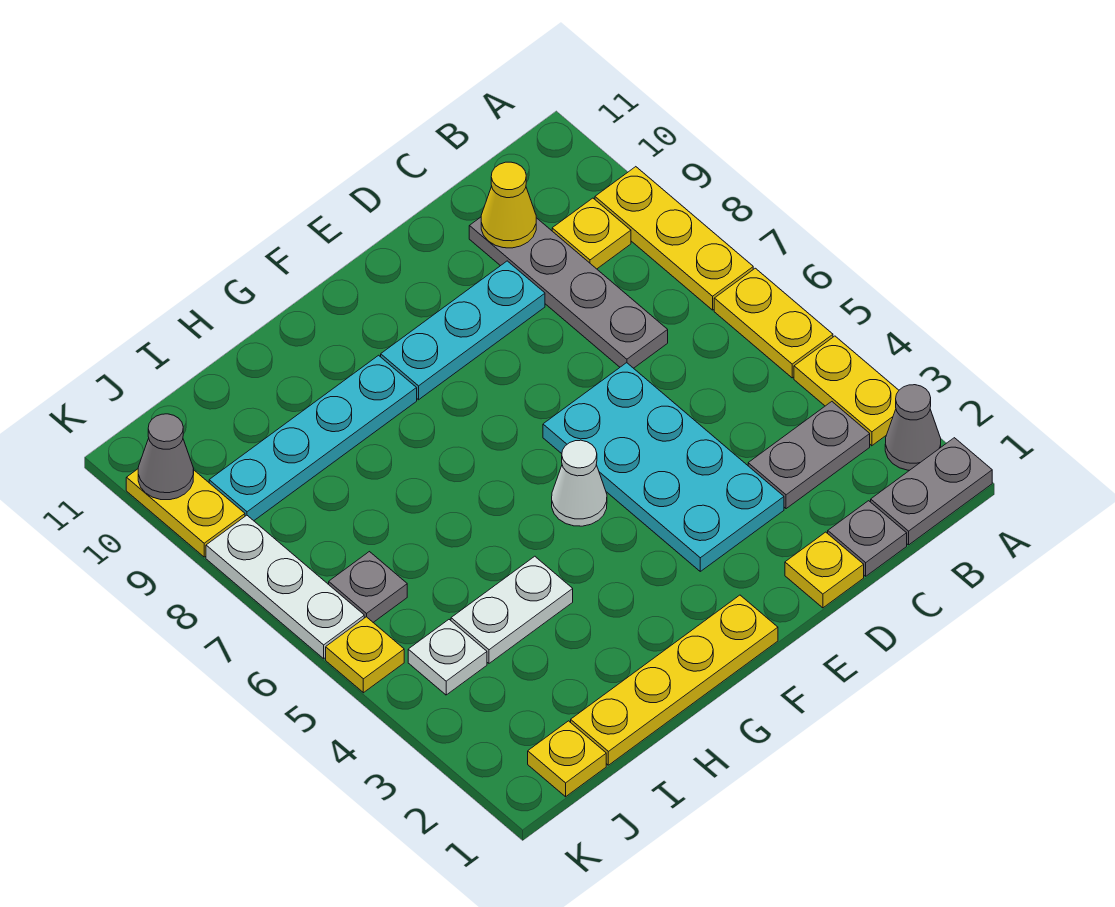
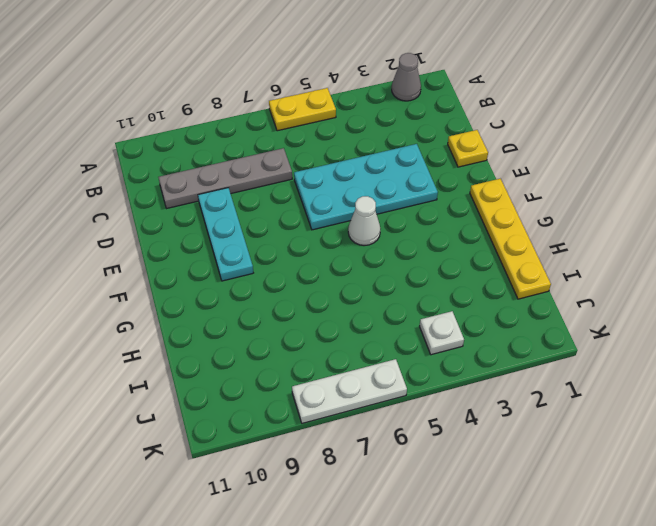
none -> grey 1x2 plate [871,438,992,545]
none -> yellow 1x2 plate [794,336,899,446]
none -> yellow 1x3 plate [595,167,753,310]

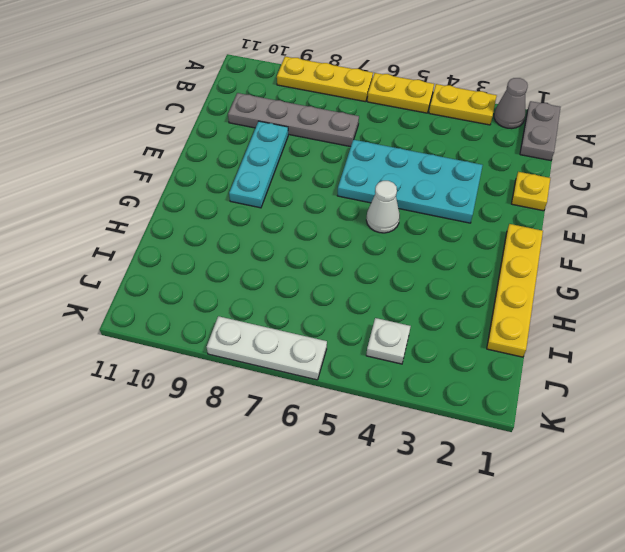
none -> grey 1x2 plate [748,402,870,509]
none -> yellow 1x1 plate [552,198,631,269]
none -> grey 1x1 plate [828,501,907,576]

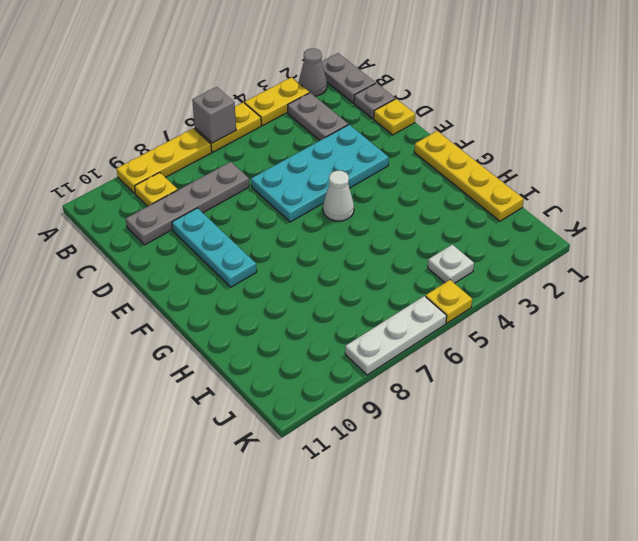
grey 1x1 brick [192,87,236,143] -> none
none -> cyan 1x4 plate [209,355,417,521]
none -> white 1x2 plate [451,556,573,663]
none -> yellow 1x1 plate [528,721,606,797]

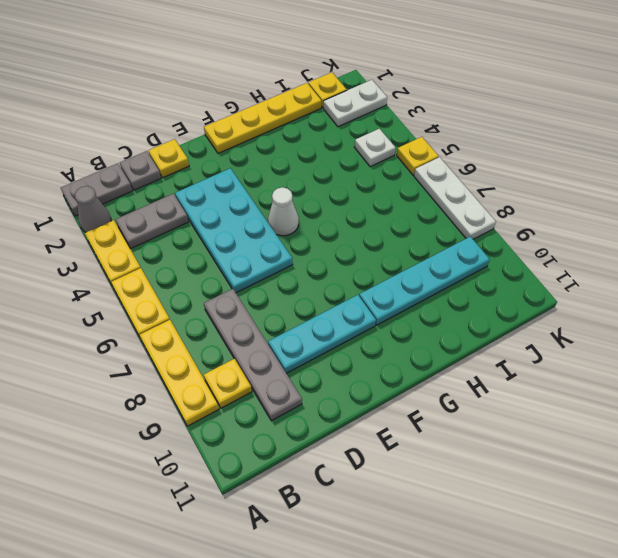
white 1x2 plate [323,80,387,127] -> white 1x2 plate moved to [451,556,573,663]
none -> grey 1x1 plate [329,552,407,622]
none -> yellow 1x2 plate [126,469,245,557]
none -> yellow 1x1 cone [481,162,536,248]

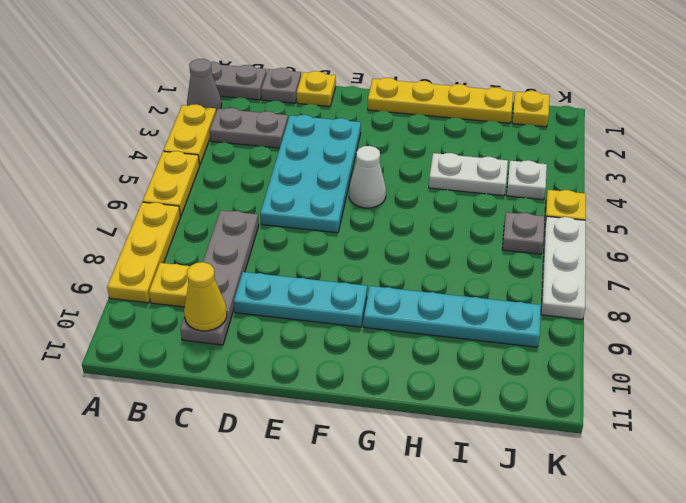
none -> yellow 1x2 plate [126,469,245,557]
none -> grey 1x1 cone [138,414,194,500]

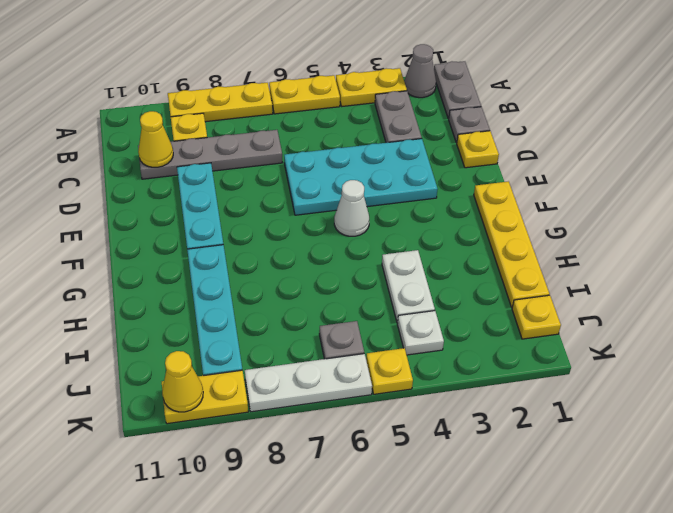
yellow 1x1 cone [162,351,203,412] -> grey 1x1 cone [138,414,194,500]

